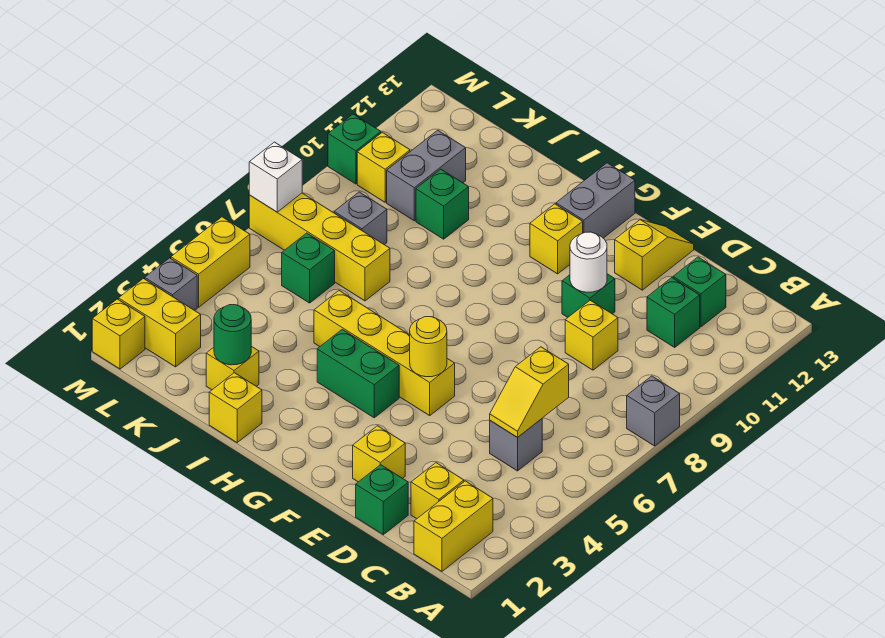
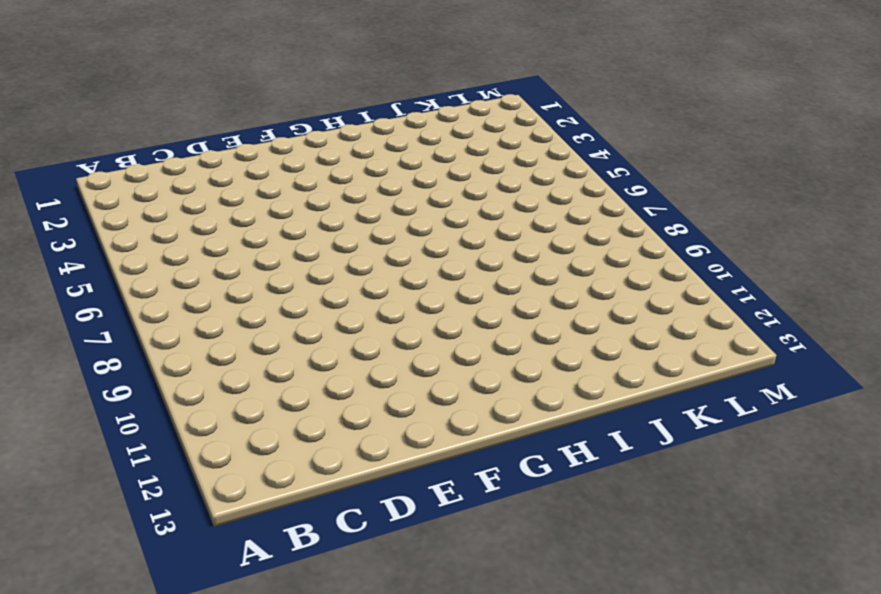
none -> grey 1x1 brick [627,376,680,446]
none -> yellow 1x2 brick [414,481,493,571]
none -> yellow 1x1 brick [411,463,464,519]
none -> grey 1x1 brick [490,419,542,471]

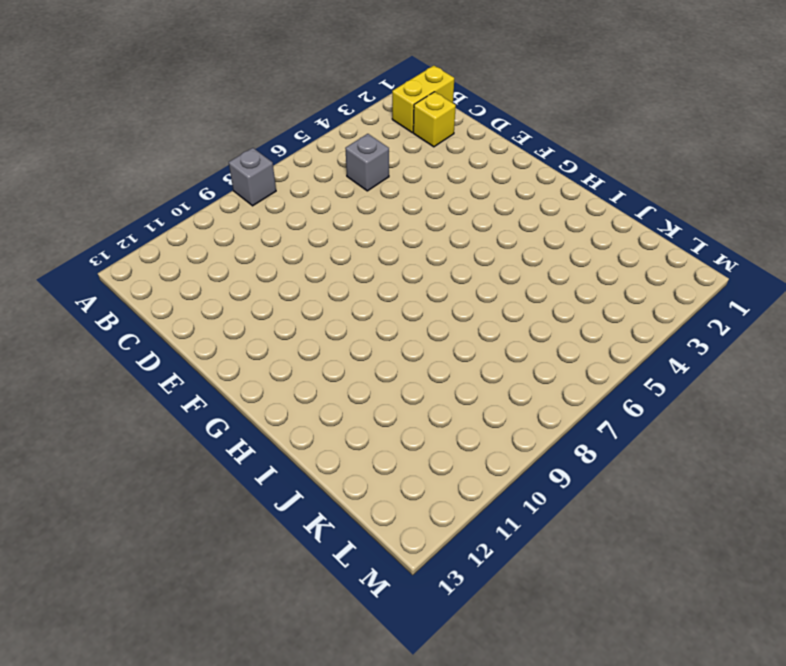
none -> green 1x1 brick [647,278,700,347]
none -> green 1x1 brick [673,257,726,327]
none -> green 1x1 brick [356,465,408,535]
none -> yellow 1x1 brick [565,300,618,370]

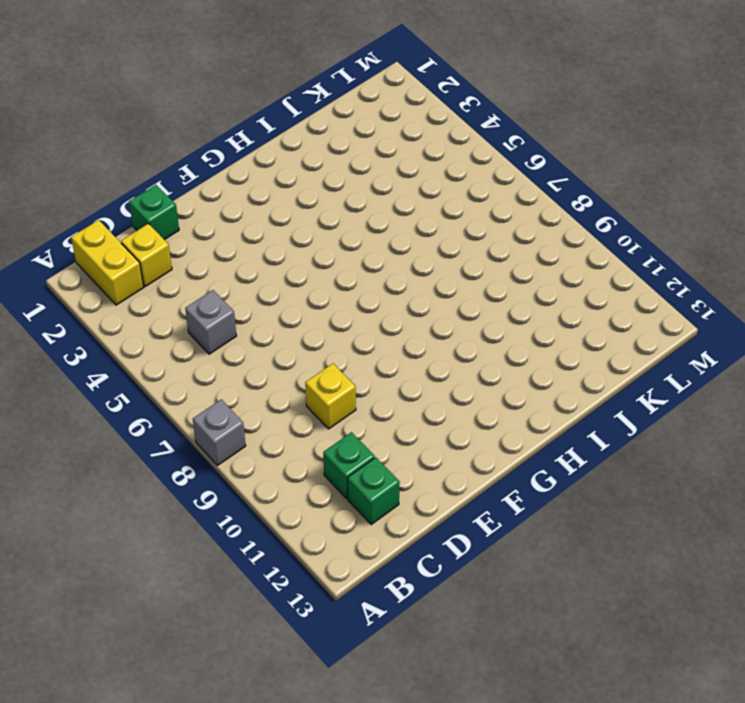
none -> yellow 1x1 brick [353,426,405,482]
none -> green 1x1 brick [562,274,615,317]
none -> yellow 1x2 slope [615,220,694,290]
none -> yellow 1x4 brick [314,291,455,415]

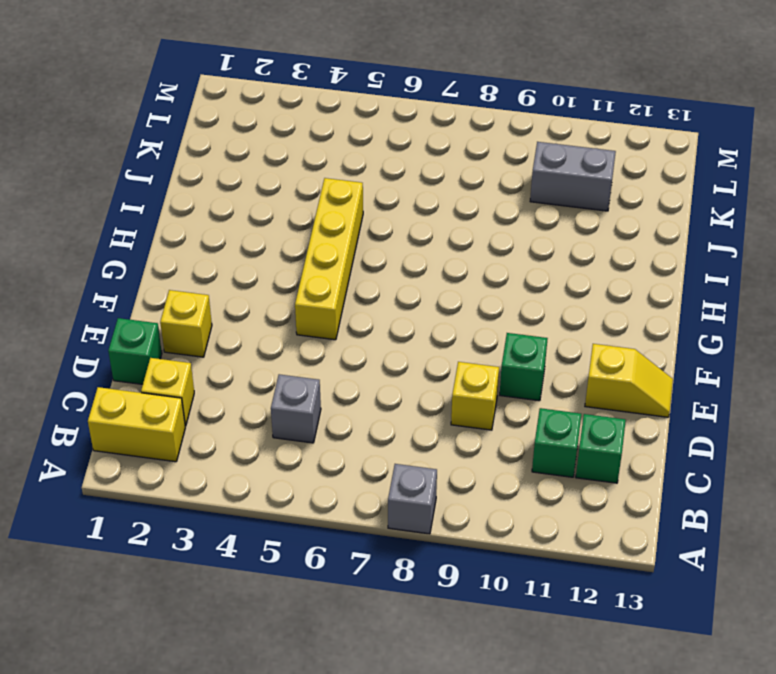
none -> green 1x2 brick [317,330,399,418]
none -> yellow 1x1 brick [530,204,583,274]
none -> grey 1x2 brick [556,163,635,238]
none -> yellow 1x1 brick [209,373,262,443]

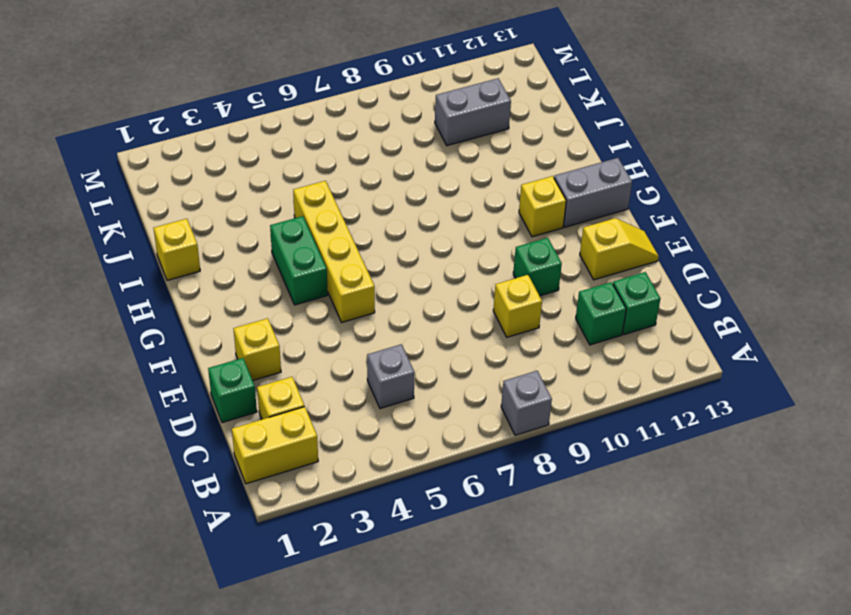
none -> yellow 1x1 brick [206,346,259,390]
none -> yellow 1x4 brick [249,193,390,301]
none -> green 1x1 brick [416,169,469,239]
none -> green 1x1 brick [282,233,335,303]

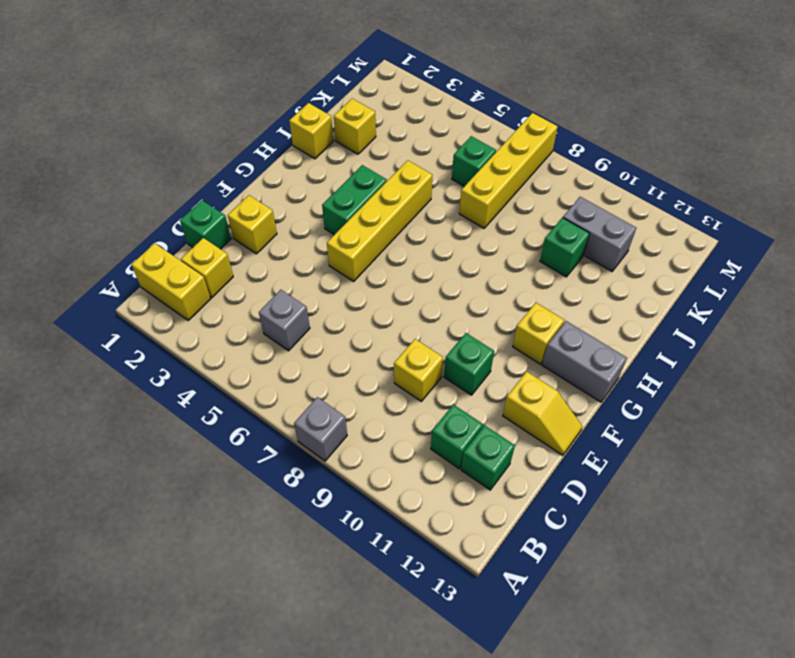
none -> grey 1x1 brick [334,192,387,245]
none -> yellow 1x2 brick [118,279,201,367]
none -> yellow 1x1 brick [357,132,410,202]
none -> yellow 1x1 brick [92,299,145,369]

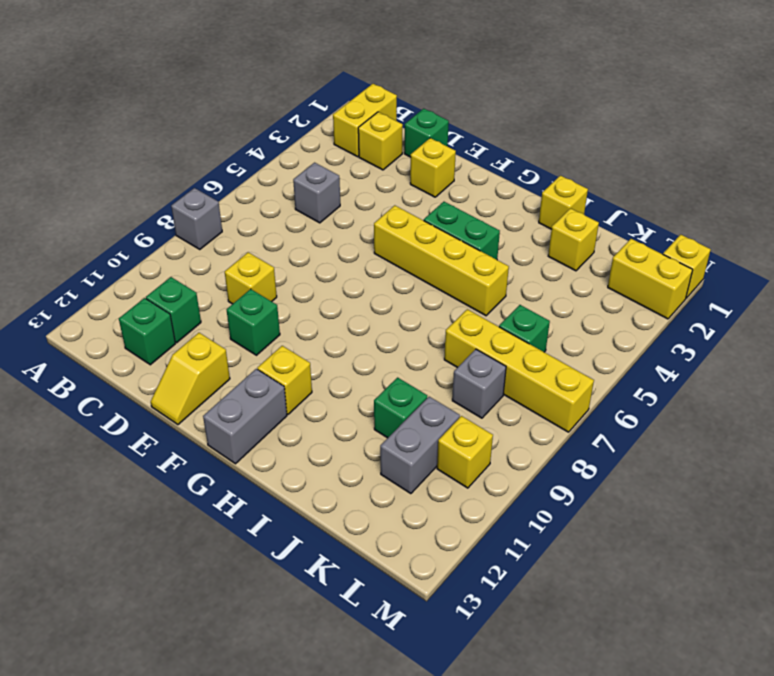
none -> grey 1x1 brick [145,258,197,310]
none -> yellow 1x2 brick [171,217,250,307]
none -> green 1x1 brick [328,114,381,184]
none -> yellow 1x2 slope [490,347,569,438]

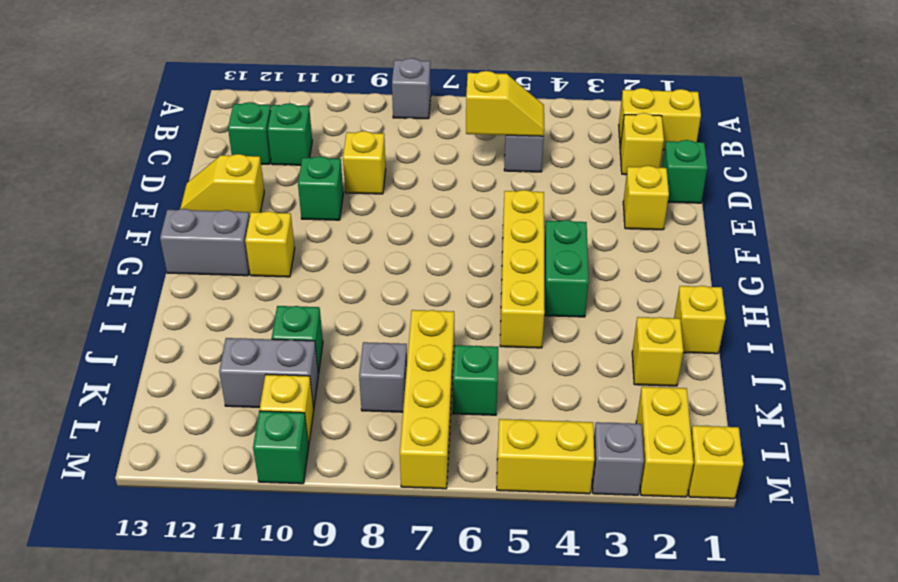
none -> white 1x1 round brick [570,232,607,292]
none -> yellow 1x1 round brick [410,317,447,377]
none -> green 1x1 round brick [214,305,251,365]
none -> white 1x1 brick [249,142,302,212]

